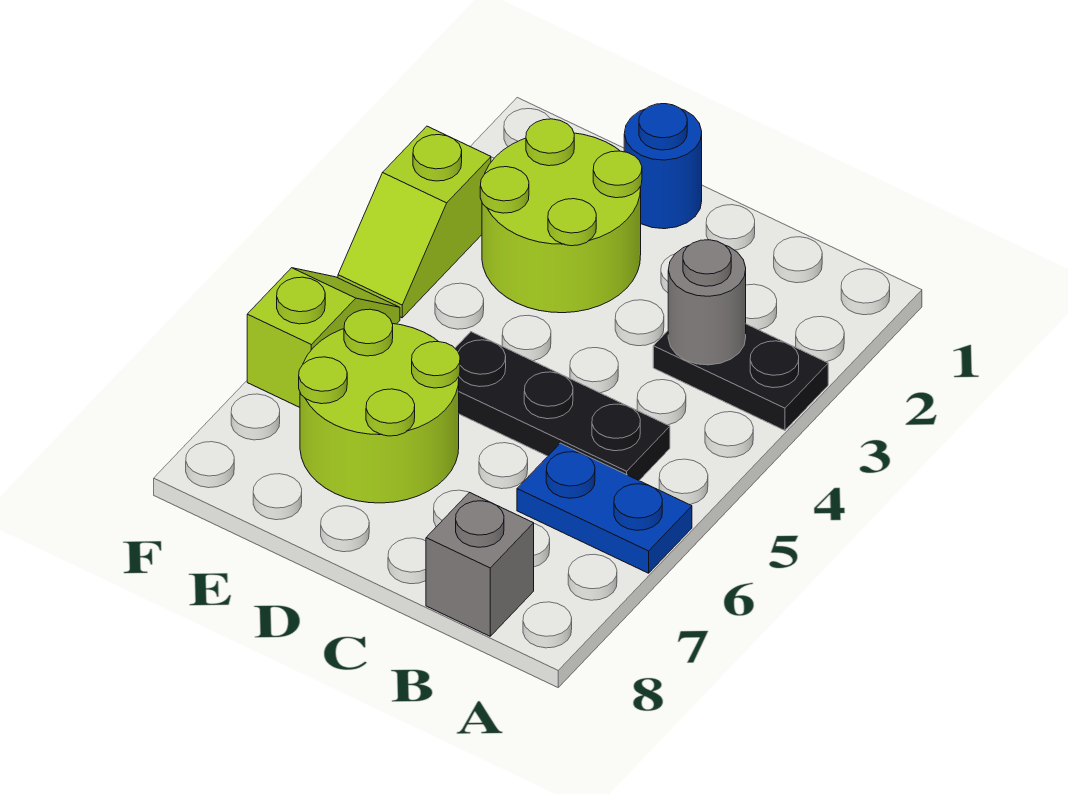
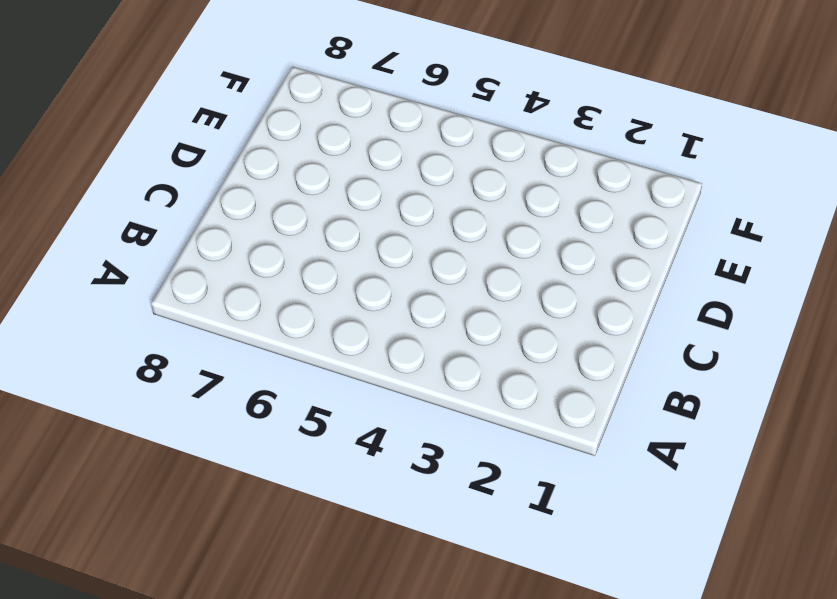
none -> black 1x2 plate [653,324,828,430]
none -> blue 1x2 plate [517,443,692,573]

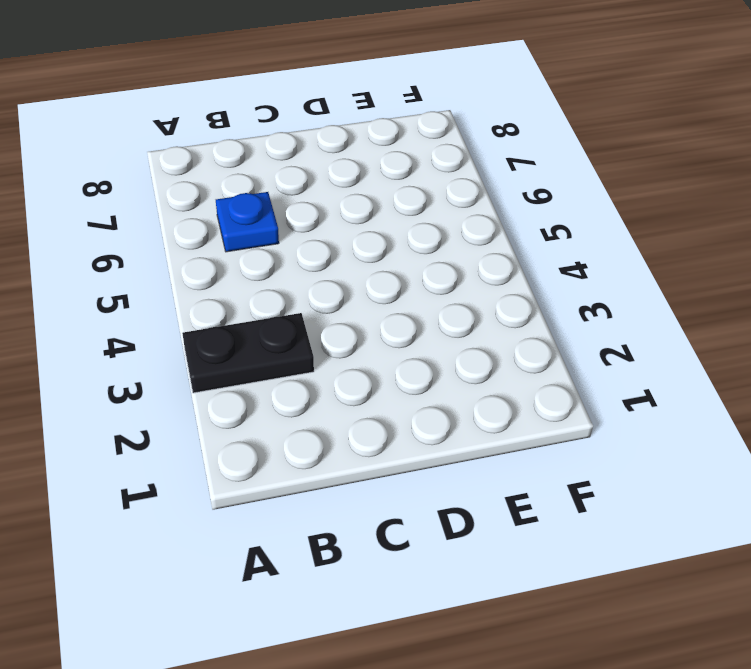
blue 1x1 plate [216,192,279,252] -> blue 1x2 plate [517,443,692,573]
none -> black 1x3 plate [455,332,670,480]
none -> grey 1x1 brick [426,492,534,636]

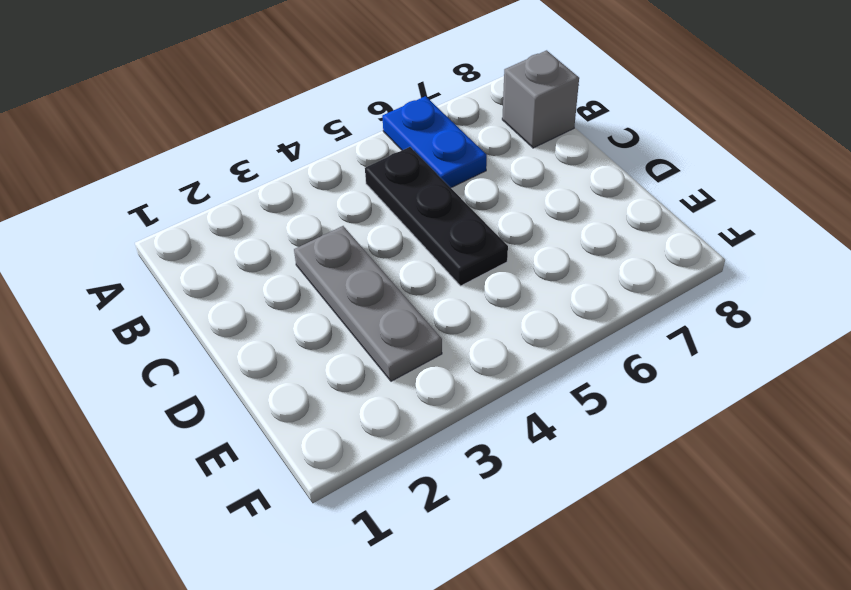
grey 1x3 plate [294,226,442,381] -> lime 2x2 round brick [480,119,642,313]
none -> black 1x2 plate [653,324,828,430]
none -> blue 1x1 round brick [624,104,702,229]

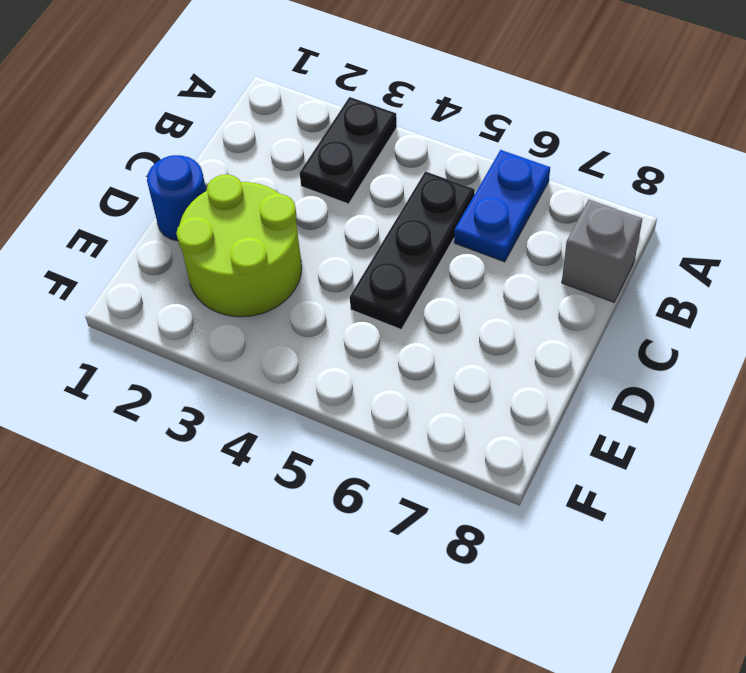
none -> lime 2x2 round brick [299,309,460,503]
none -> lime 1x2 slope [338,126,491,318]

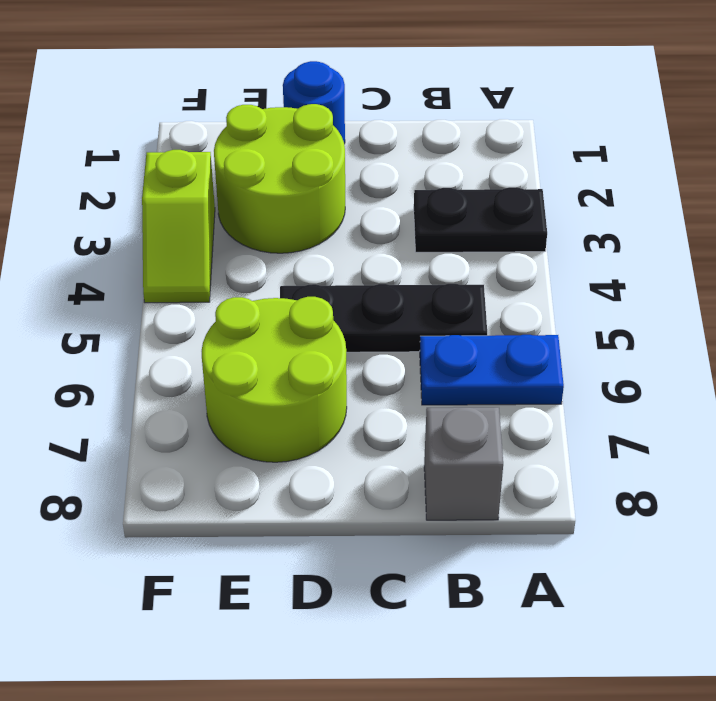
none -> lime 1x2 slope [247,268,400,407]
none -> grey 1x1 round brick [668,240,746,365]

